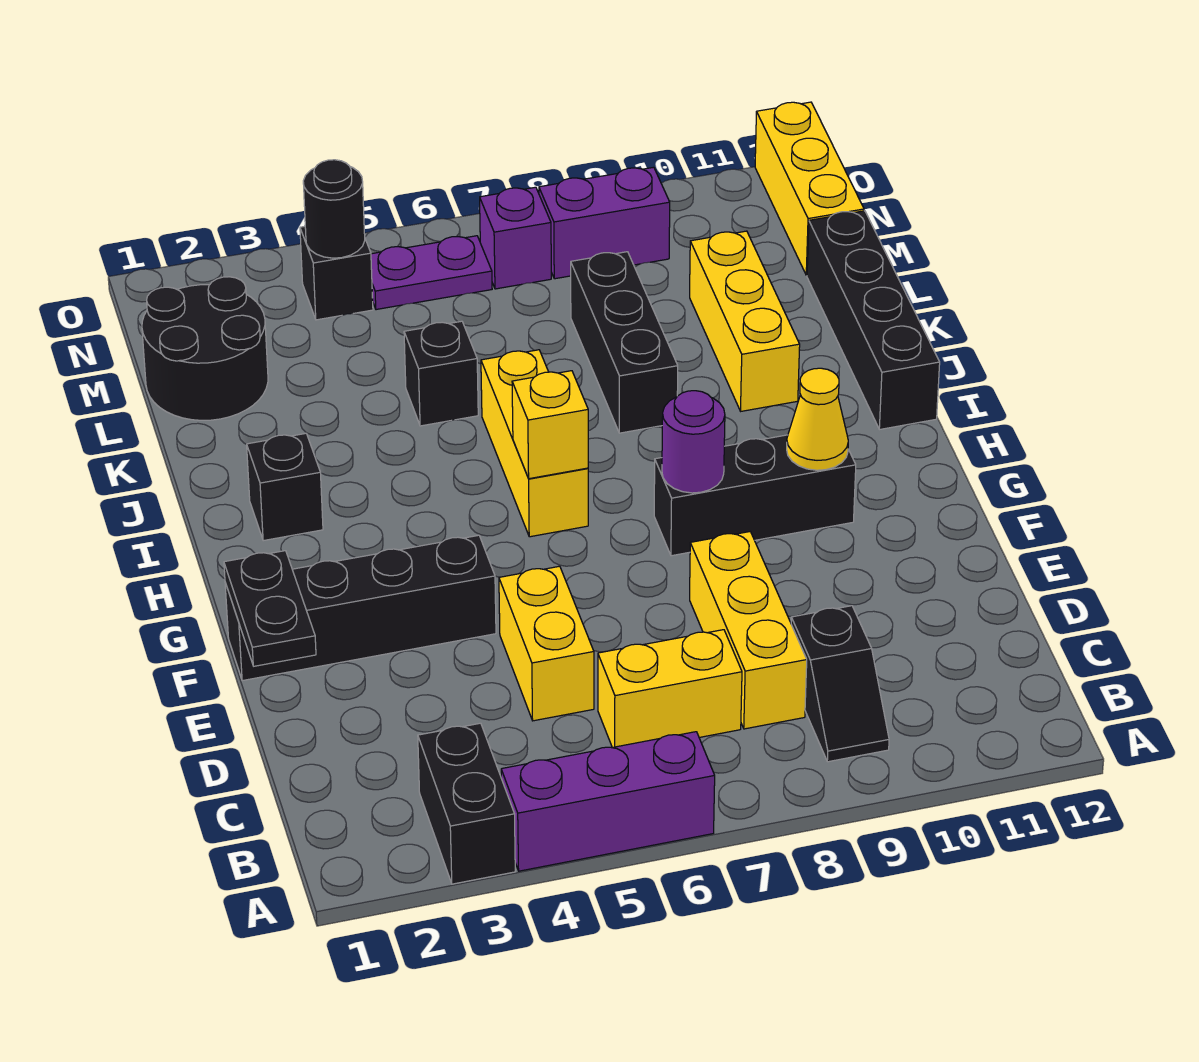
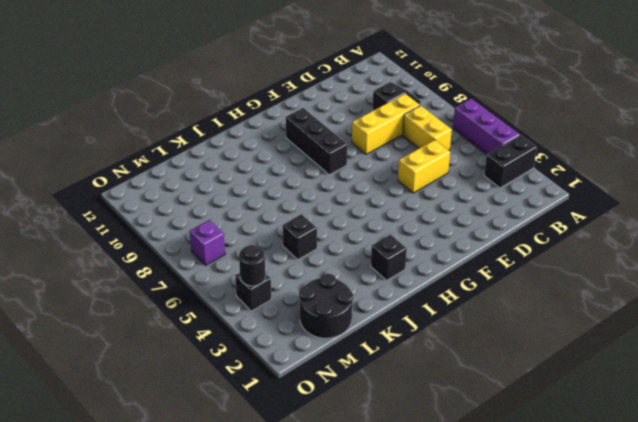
none -> black 1x4 brick [225,535,496,681]
none -> yellow 1x3 brick [481,350,588,537]
none -> black 1x4 brick [807,211,940,430]

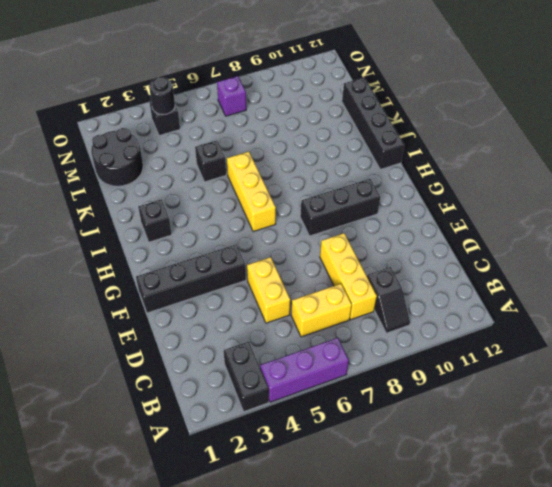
none -> black 1x3 brick [571,252,678,433]
none -> yellow 1x3 brick [690,231,800,411]
none -> yellow 1x3 brick [755,102,864,275]

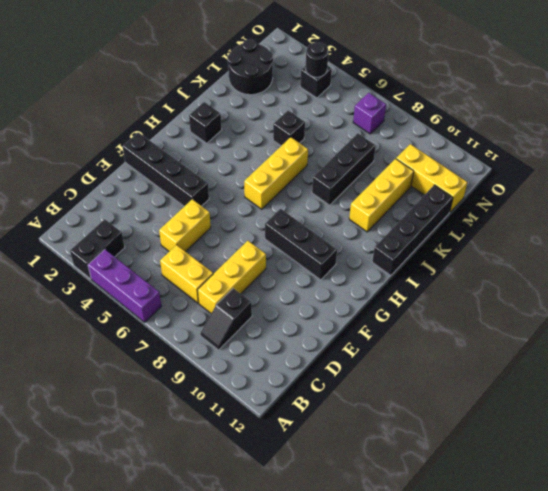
yellow 1x3 brick [396,144,467,212] -> yellow 1x3 brick turned to [755,102,864,275]
none -> purple 1x2 plate [371,236,492,310]
none -> purple 1x2 brick [539,167,670,279]
none -> black 1x2 plate [224,551,316,666]

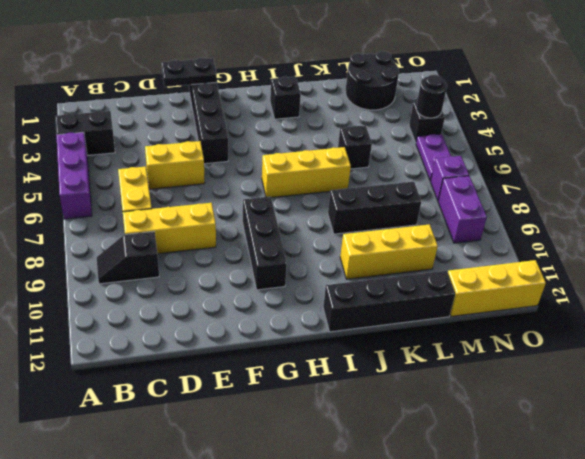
none -> purple 1x1 round brick [662,391,725,493]
none -> yellow 1x1 cone [787,368,848,470]
none -> yellow 1x1 brick [512,371,588,479]

